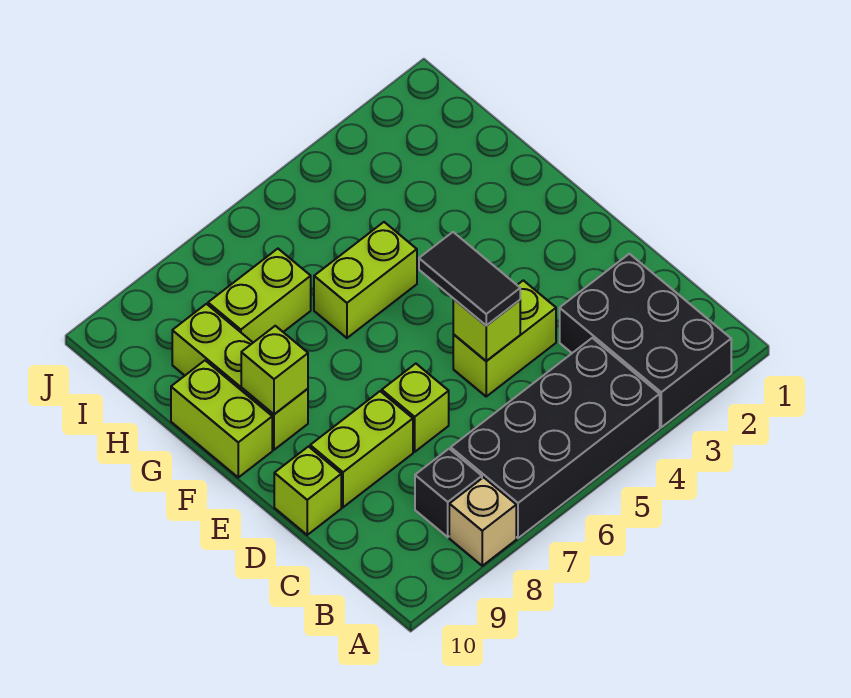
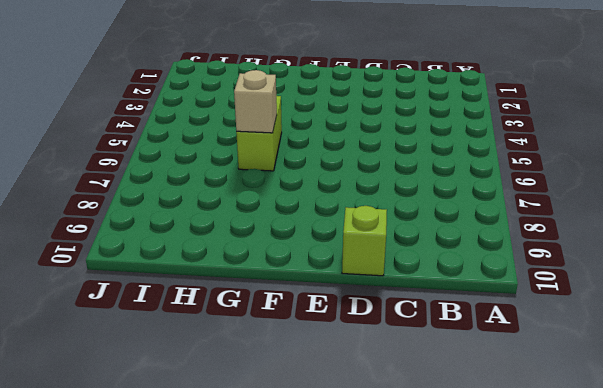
tan 1x1 brick [234,70,277,133] -> tan 1x1 brick moved to [449,477,516,566]
none -> black 2x3 brick [560,254,731,427]
none -> black 2x4 brick [451,338,660,538]
none -> black 1x1 brick [415,449,482,537]

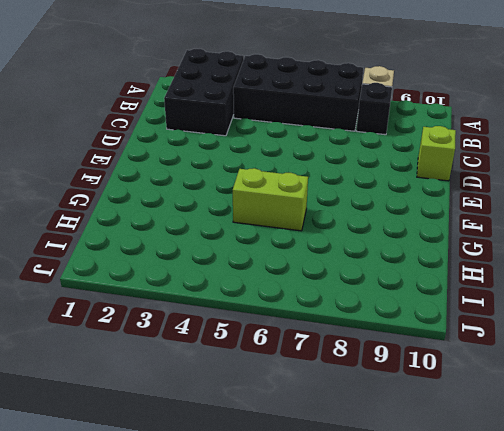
none -> lime 1x2 brick [453,280,556,396]
none -> lime 1x1 brick [382,364,449,452]
none -> lime 1x2 brick [310,391,413,507]

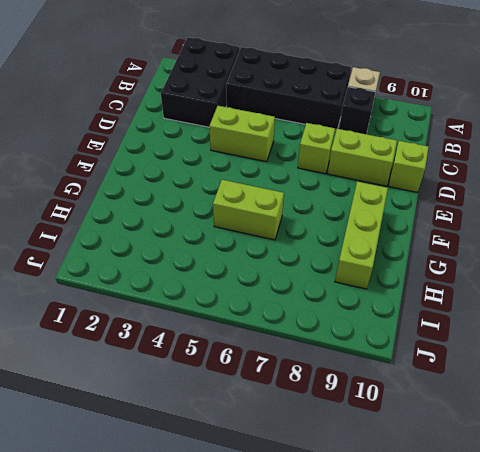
none -> lime 1x2 brick [171,361,272,477]
none -> lime 1x2 brick [208,249,311,343]
none -> lime 1x1 brick [453,299,520,361]

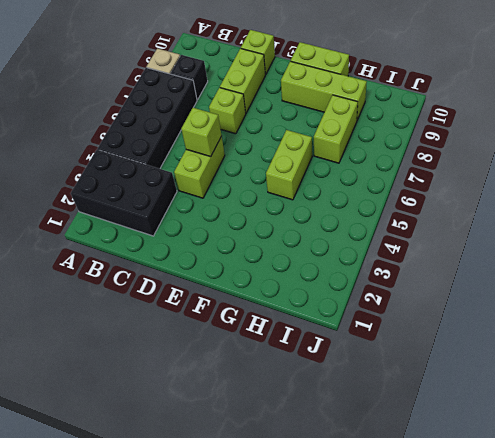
none -> lime 1x1 brick [241,326,308,414]
none -> black 1x2 tile [419,232,520,326]

